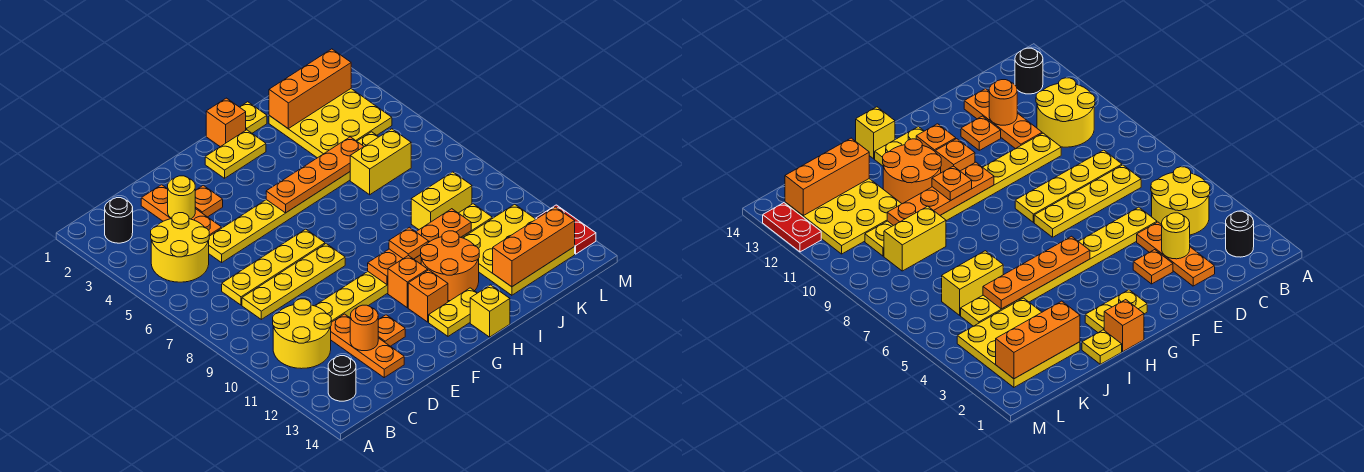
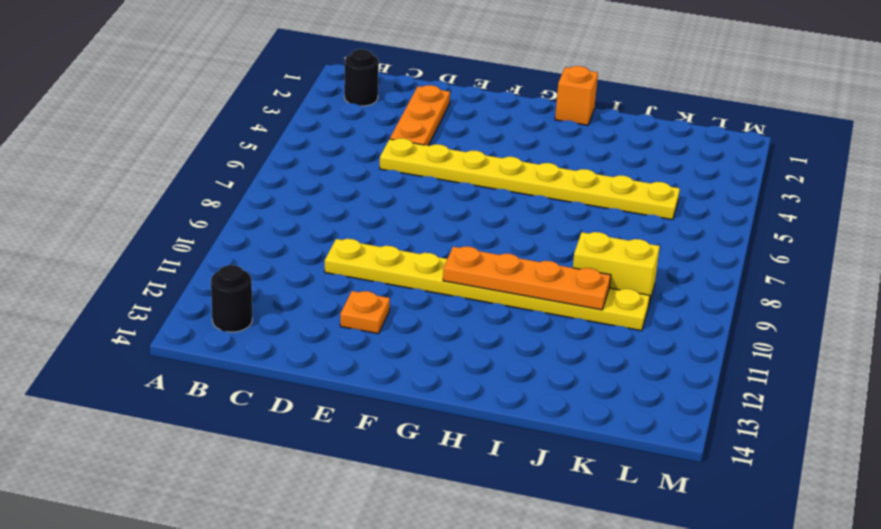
none -> yellow 2x2 round brick [151,213,209,282]
none -> yellow 2x2 round brick [273,299,331,369]
none -> yellow 1x4 plate [222,229,325,305]
none -> yellow 1x4 plate [242,244,345,319]

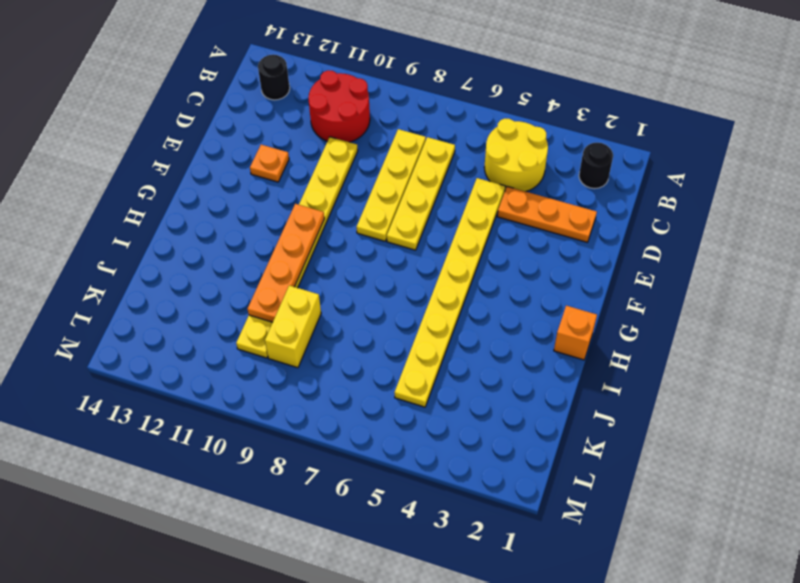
red 2x2 round brick [308,70,370,142] -> yellow 2x2 round brick [273,299,331,369]
none -> orange 1x3 plate [330,314,404,377]
none -> orange 1x1 plate [195,185,223,217]
none -> yellow 1x2 plate [205,130,266,178]
none -> orange 1x1 brick [388,256,428,308]

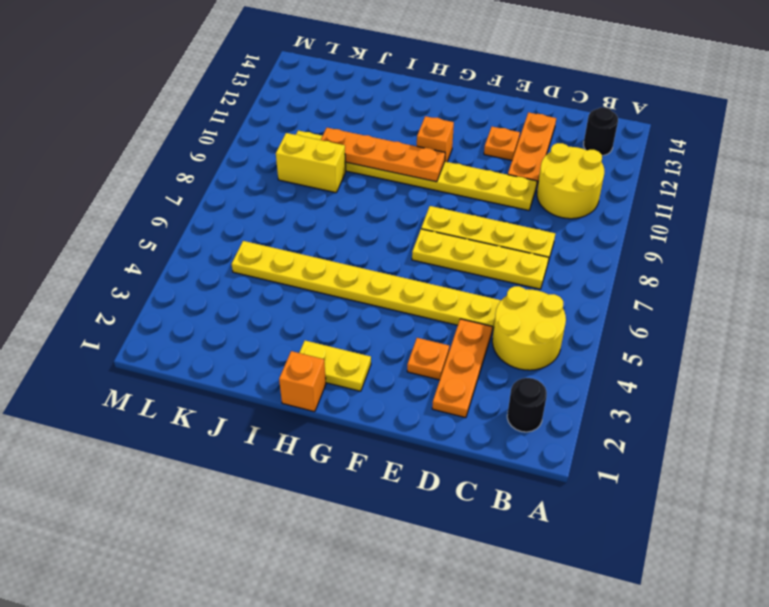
none -> orange 1x1 brick [408,270,448,322]
none -> yellow 1x2 plate [429,288,477,336]
none -> orange 2x2 round brick [421,231,479,301]
none -> yellow 1x1 brick [470,285,510,337]

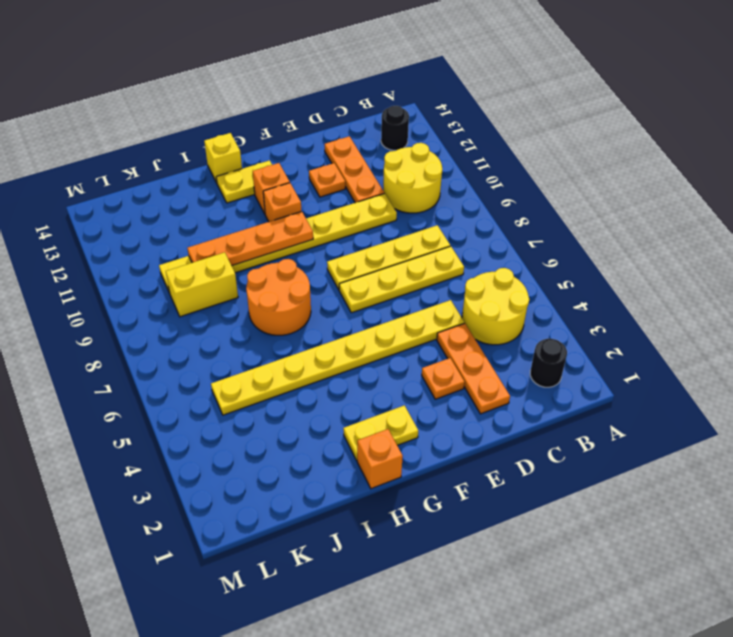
orange 2x2 round brick [246,259,311,335] -> orange 2x2 round brick moved to [421,231,479,301]
none -> yellow 1x1 plate [240,102,267,133]
none -> yellow 3x3 plate [269,89,392,158]
none -> yellow 1x2 brick [350,129,411,195]
none -> yellow 3x3 plate [463,204,575,295]

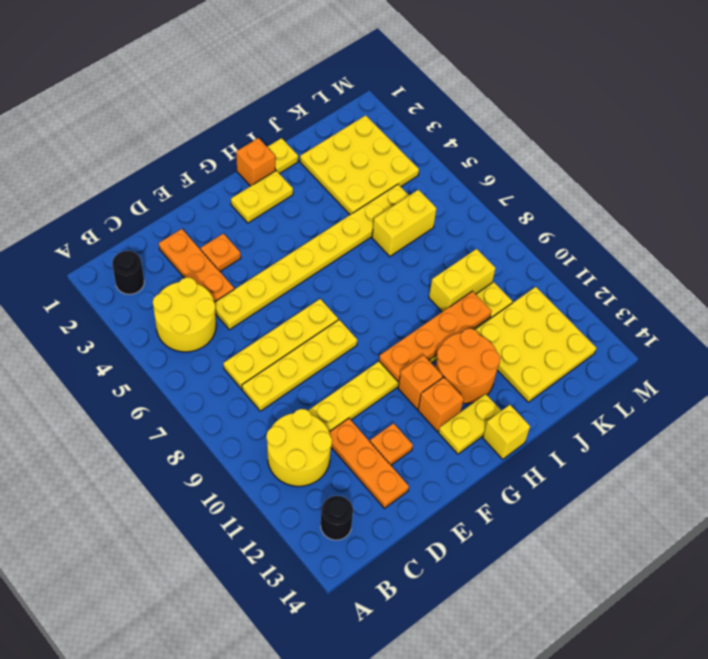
none -> red 1x2 plate [536,205,596,254]
none -> yellow 1x1 round brick [168,176,195,219]
none -> orange 1x1 round brick [350,305,378,351]
none -> orange 1x4 plate [266,137,364,213]

